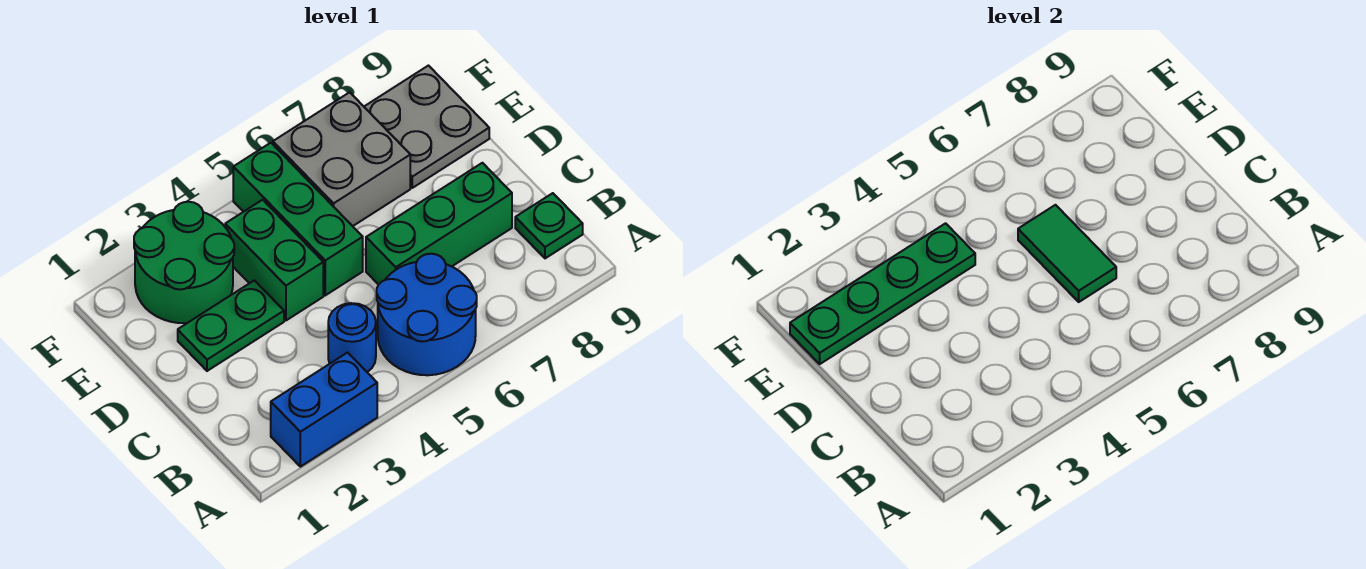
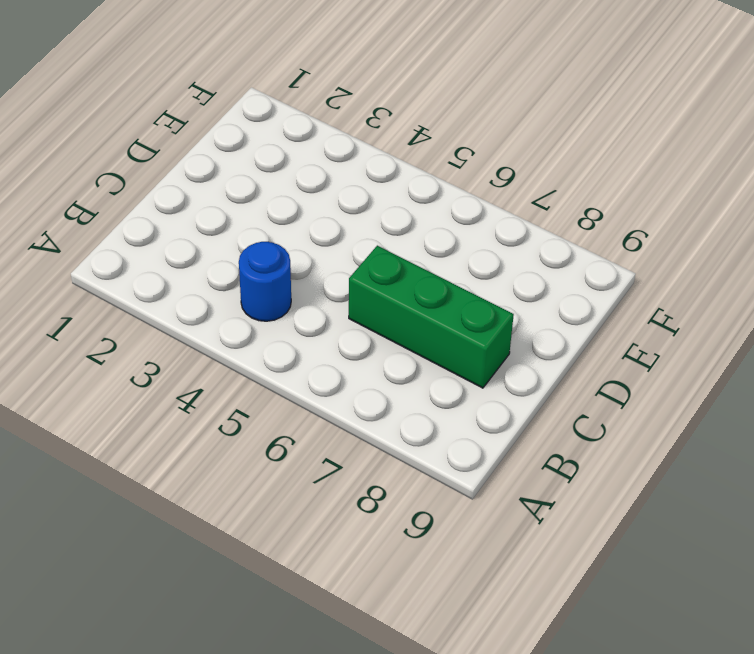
none -> blue 1x2 brick [271,353,377,467]
none -> blue 2x2 round brick [377,254,477,375]
none -> green 1x1 plate [515,193,583,258]

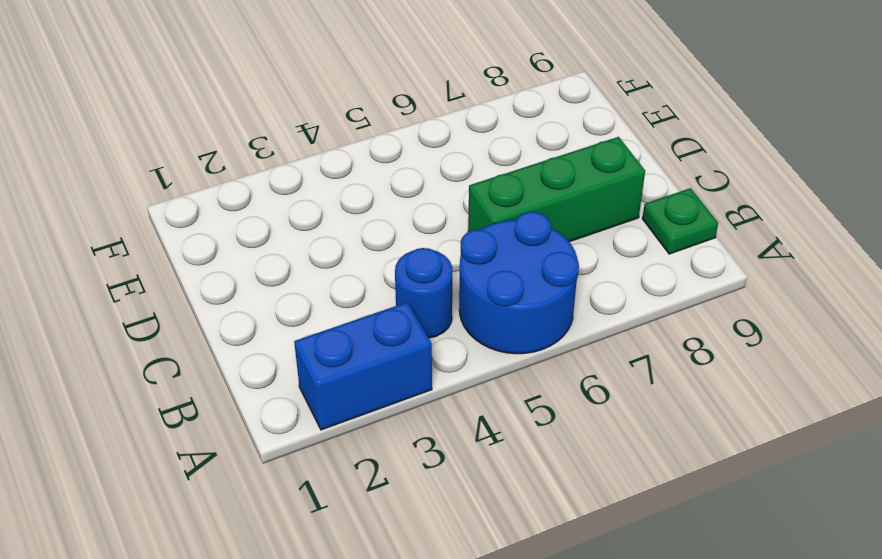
none -> green 1x2 plate [178,280,284,371]
none -> green 1x2 brick [225,200,323,320]
none -> green 1x3 brick [233,143,363,295]

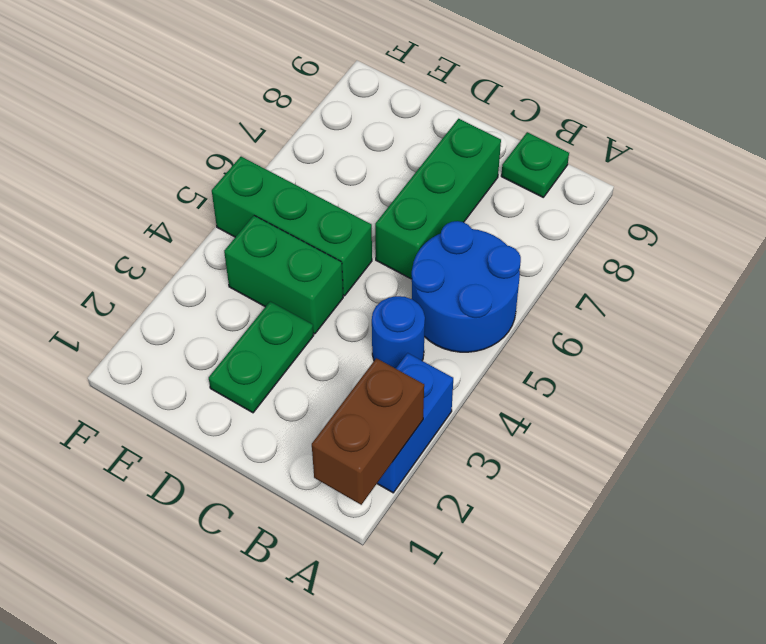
brown 1x2 brick [312,358,424,505] -> none
none -> green 2x2 round brick [134,202,234,323]
none -> grey 2x2 brick [273,92,410,226]
none -> grey 2x2 plate [364,66,489,188]

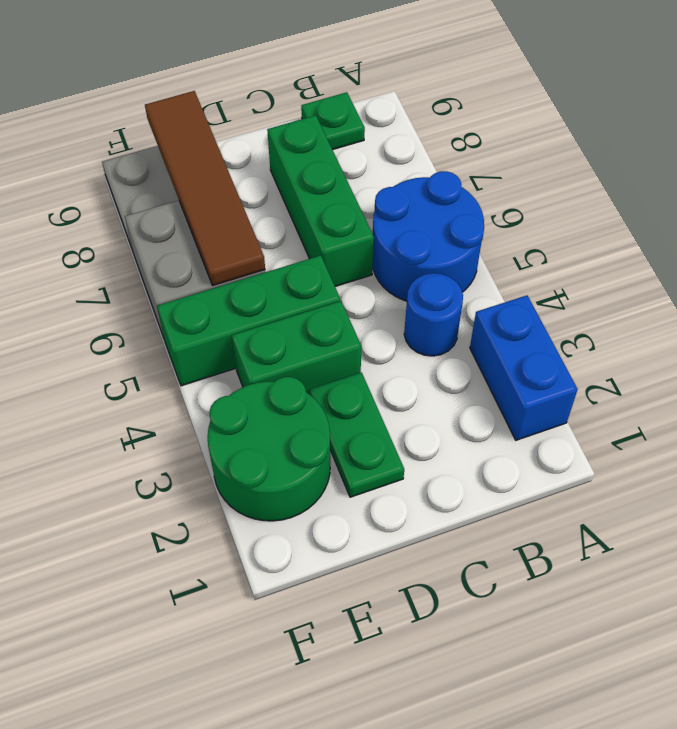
brown 1x4 tile [145,91,265,286] -> none
none -> green 1x2 tile [1018,205,1116,302]
none -> green 1x4 plate [790,223,975,364]

